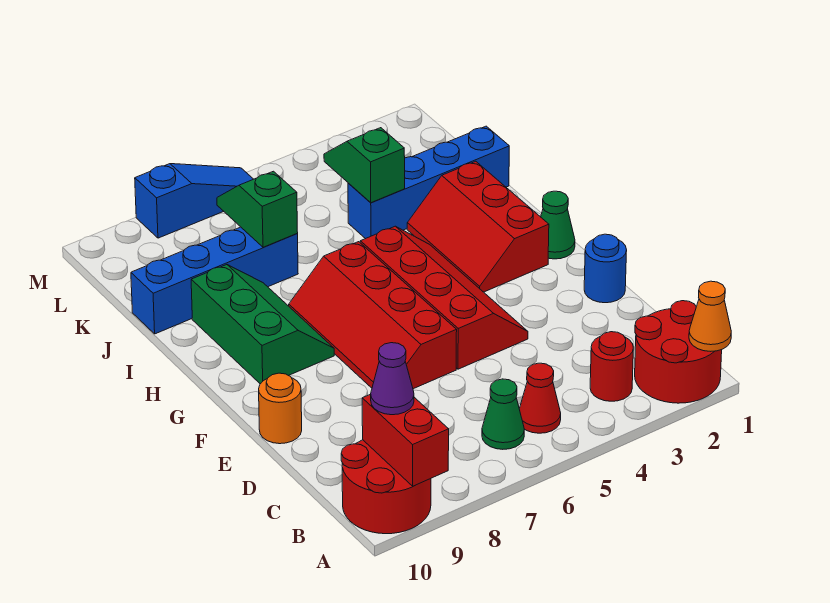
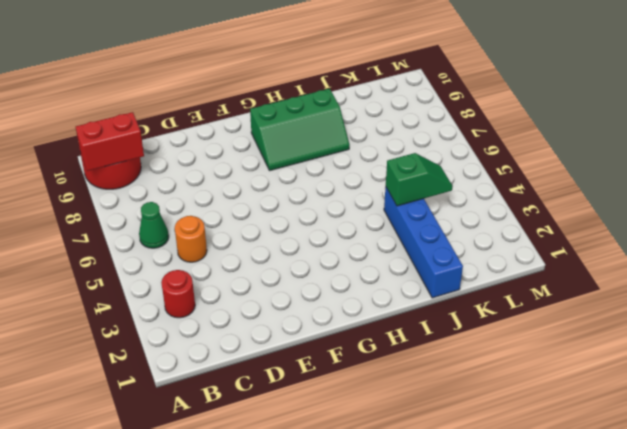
orange 1x1 round brick [175,216,207,262] -> orange 1x1 round brick moved to [259,373,302,444]
none -> red 2x2 round brick [635,301,722,403]
none -> red 1x1 cone [519,363,561,433]
none -> blue 1x1 round brick [584,234,627,303]

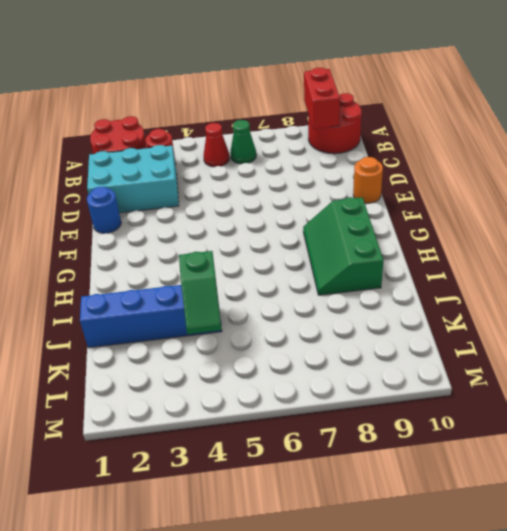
cyan 2x3 brick [87,145,179,213] -> none
none -> red 2x4 slope [360,226,528,369]
none -> red 2x4 slope [289,242,457,389]
none -> green 1x1 cone [541,191,575,259]

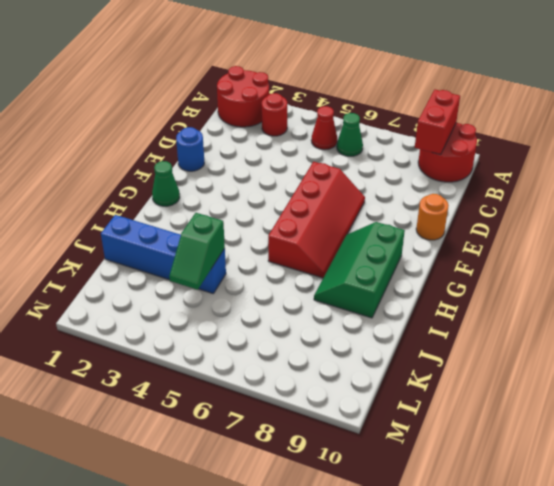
none -> red 2x4 slope [360,226,528,369]
none -> red 2x3 slope [407,161,549,292]
none -> blue 1x4 brick [131,227,298,334]

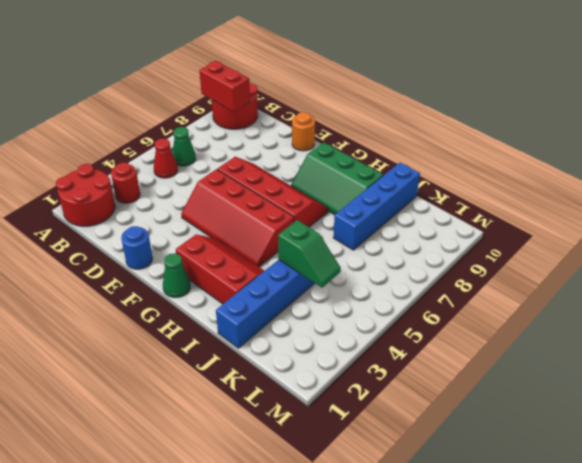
none -> blue 1x3 slope [135,164,253,238]
none -> orange 1x1 cone [689,281,731,351]
none -> green 1x2 slope [217,171,298,247]

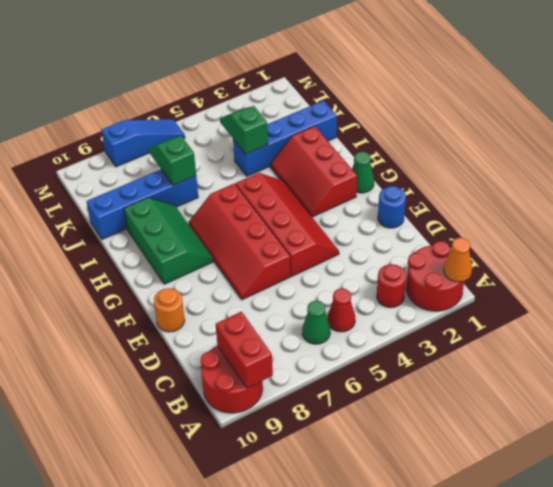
none -> purple 1x1 cone [371,343,414,415]

